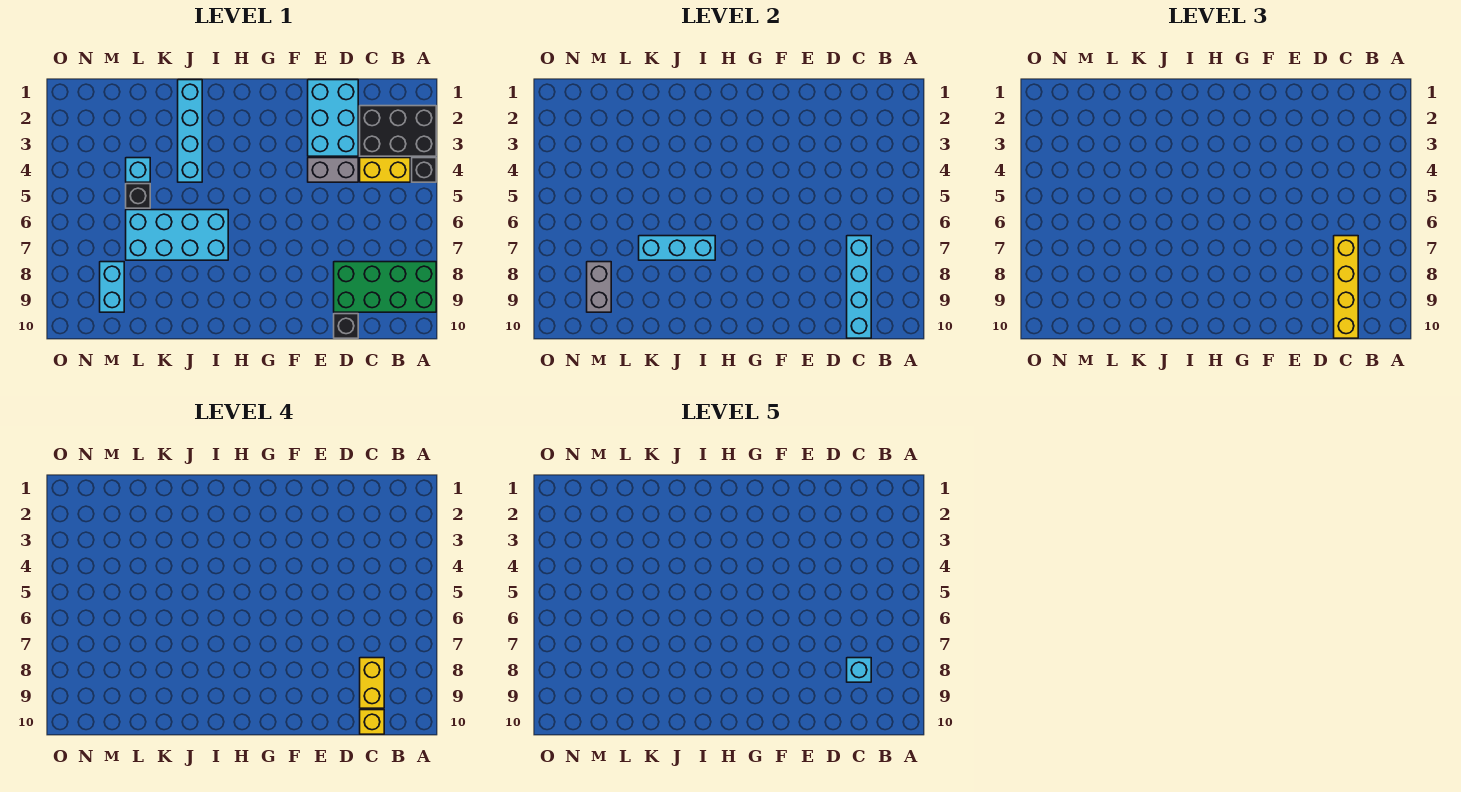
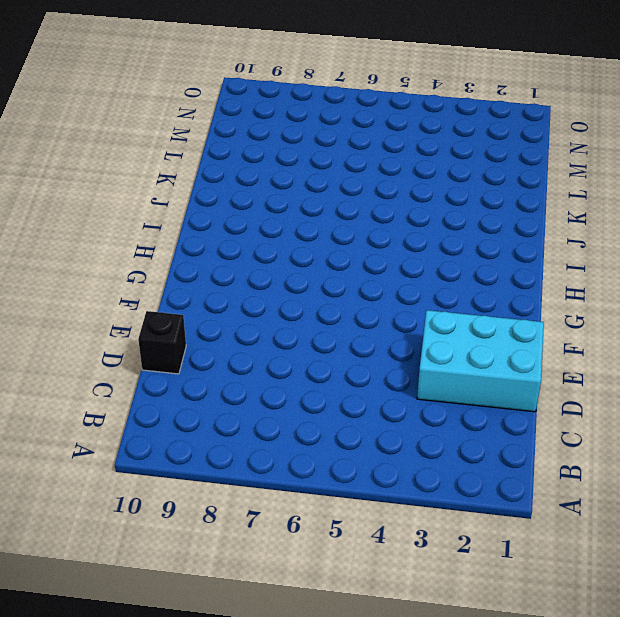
none -> black 2x3 brick [360,106,436,156]
none -> black 1x1 brick [412,158,436,182]
none -> green 2x4 brick [334,262,436,312]

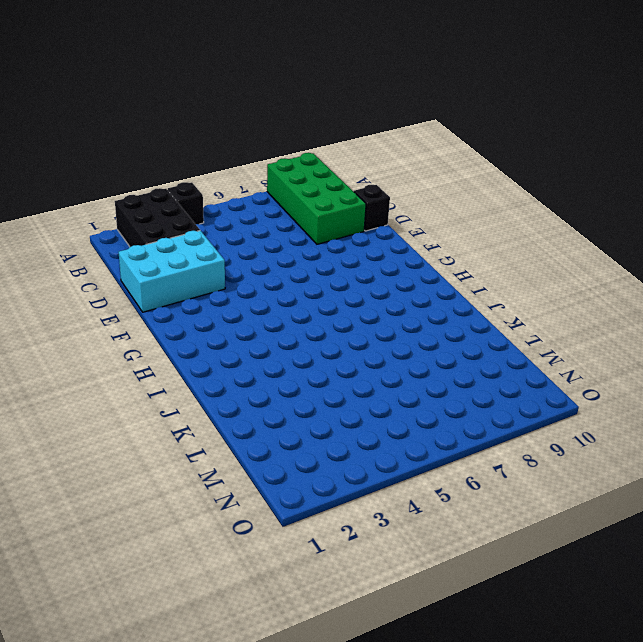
none -> yellow 1x2 brick [360,158,410,182]
none -> grey 1x2 brick [308,158,358,182]
none -> cyan 2x4 brick [126,210,228,260]

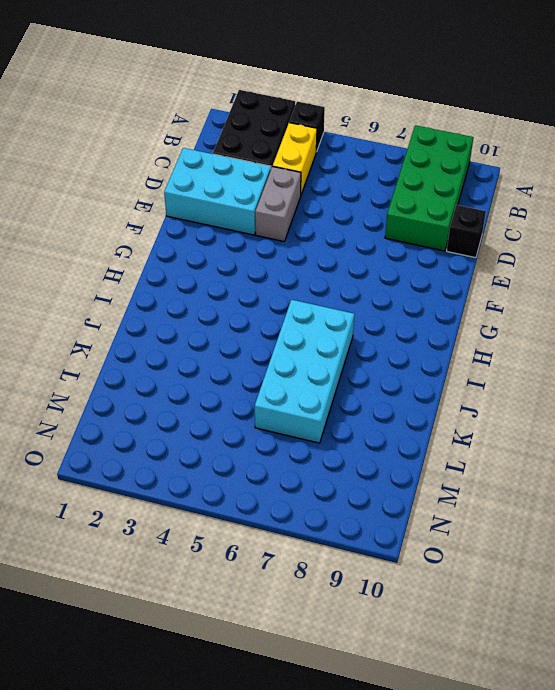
none -> cyan 1x4 brick [178,80,202,182]
none -> cyan 1x1 brick [126,158,150,182]
none -> black 1x1 brick [126,184,150,208]

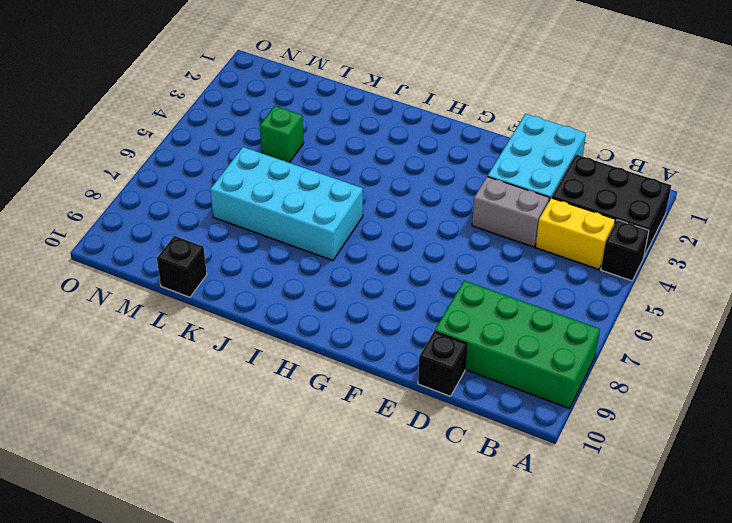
green 1x1 brick [260,106,304,163] -> cyan 1x1 brick [126,158,150,182]
black 1x1 brick [157,236,207,297] -> black 1x1 brick moved to [126,184,150,208]
none -> cyan 1x4 brick [178,80,202,182]
none -> cyan 1x2 brick [100,262,124,312]
none -> cyan 1x4 brick [847,236,871,338]

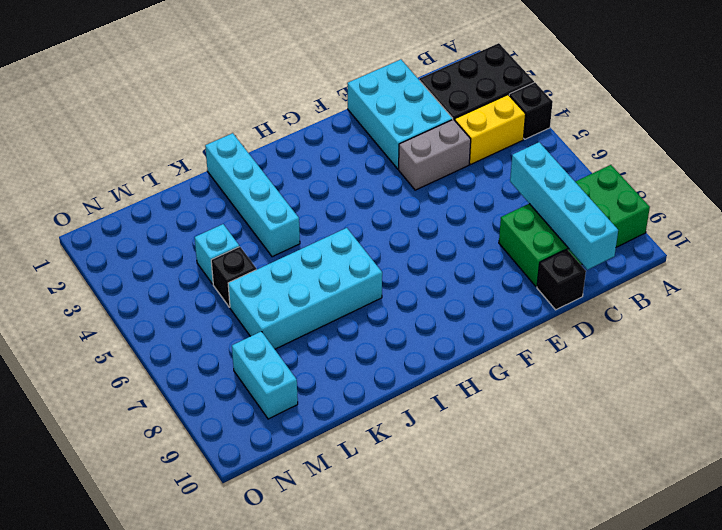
none -> cyan 1x3 brick [639,236,715,260]
none -> grey 1x2 brick [587,262,611,312]
none -> yellow 1x4 brick [1334,236,1358,338]

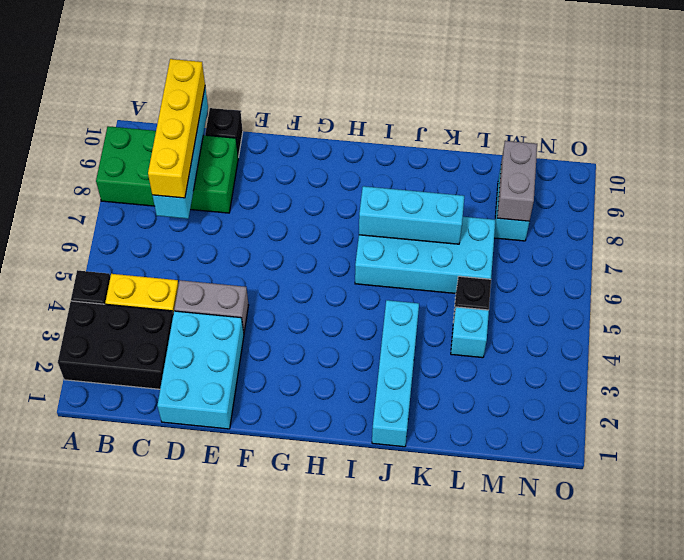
none -> yellow 1x2 brick [360,658,384,708]
none -> yellow 1x1 brick [360,710,384,734]
none -> cyan 1x1 brick [847,658,871,682]

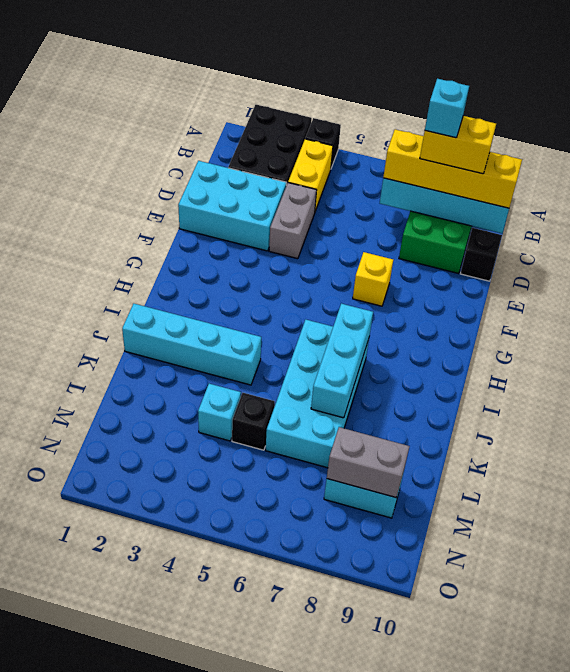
yellow 1x1 brick [353,252,393,306] -> yellow 1x1 brick moved to [360,710,384,734]

